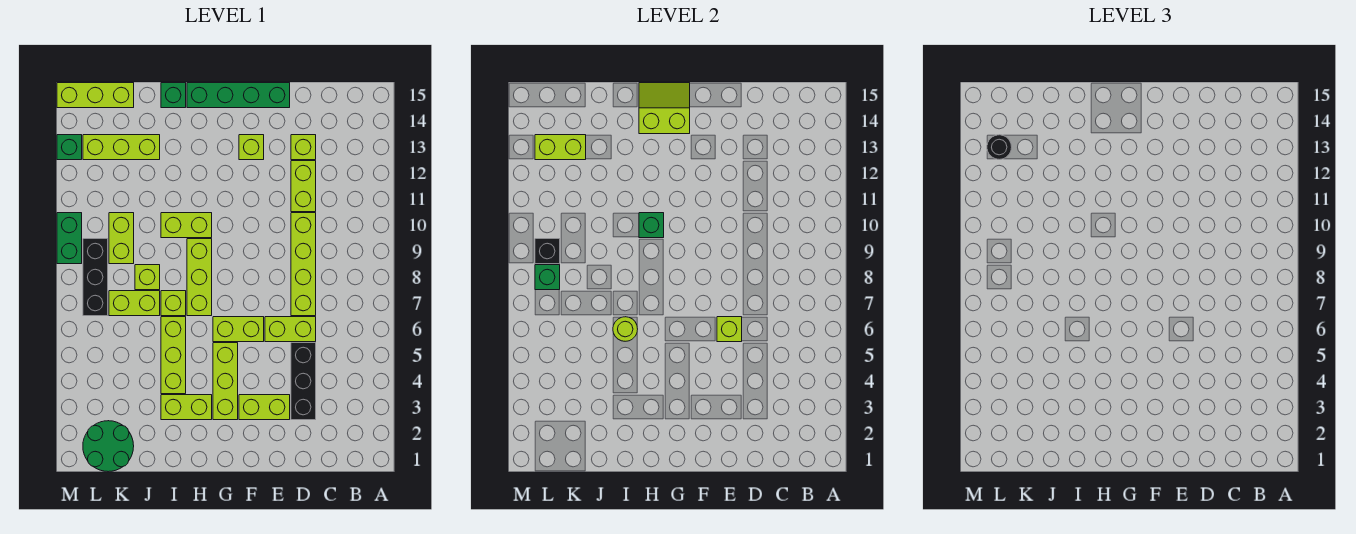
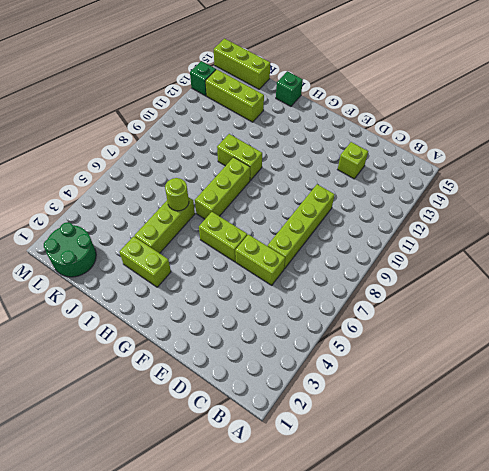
none -> black 1x3 brick [291,343,316,420]
none -> lime 1x2 brick [291,161,316,212]
none -> lime 1x2 brick [239,395,290,420]
none -> green 1x4 brick [187,83,290,108]

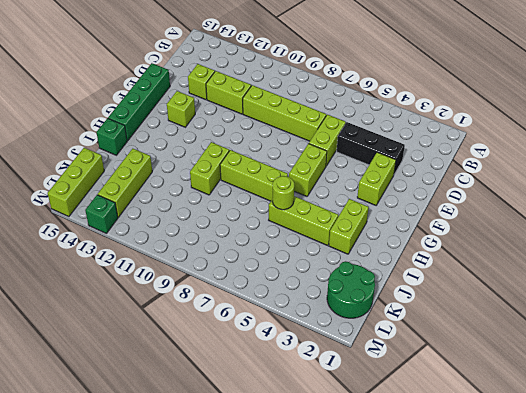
none -> lime 1x3 brick [213,343,238,420]
none -> lime 1x1 brick [161,291,186,316]
none -> lime 1x2 brick [109,291,160,316]
none -> lime 1x1 brick [135,265,160,290]

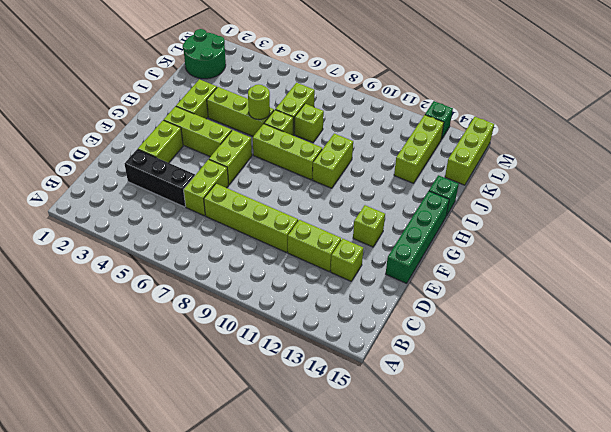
none -> lime 1x2 brick [109,213,134,264]
none -> black 1x3 brick [83,239,108,316]
none -> green 1x2 brick [57,213,82,264]
none -> lime 1x1 brick [717,317,742,342]

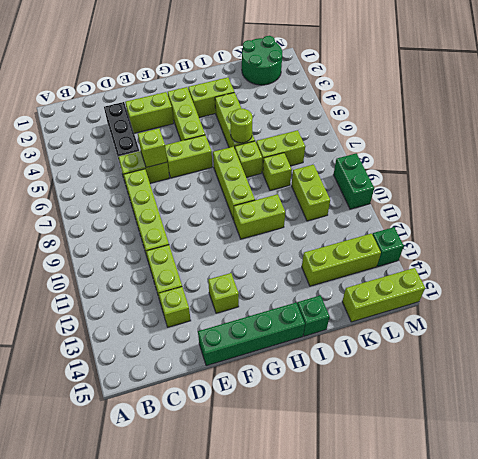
none -> black 1x3 brick [83,239,108,316]
none -> lime 2x2 slope [639,83,690,134]
none -> green 1x1 brick [639,213,664,238]
none -> lime 1x2 brick [535,135,586,160]

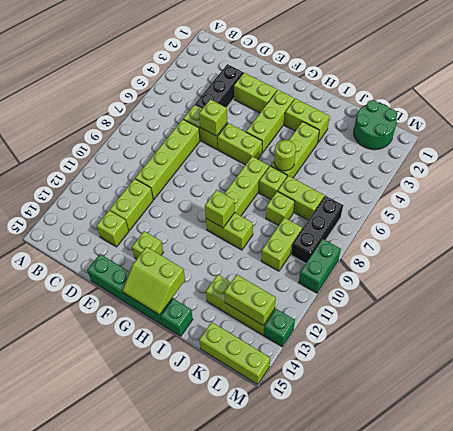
lime 1x1 brick [205,190,235,228] -> green 1x1 brick [639,213,664,238]
none -> green 1x1 brick [535,265,560,290]
none -> black 1x1 brick [535,239,560,264]
none -> black 1x1 round brick [987,135,1012,159]

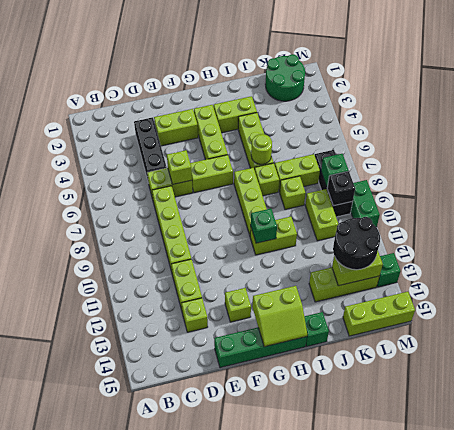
black 2x2 round brick [333,217,380,270] -> black 1x1 round brick [987,135,1012,159]

